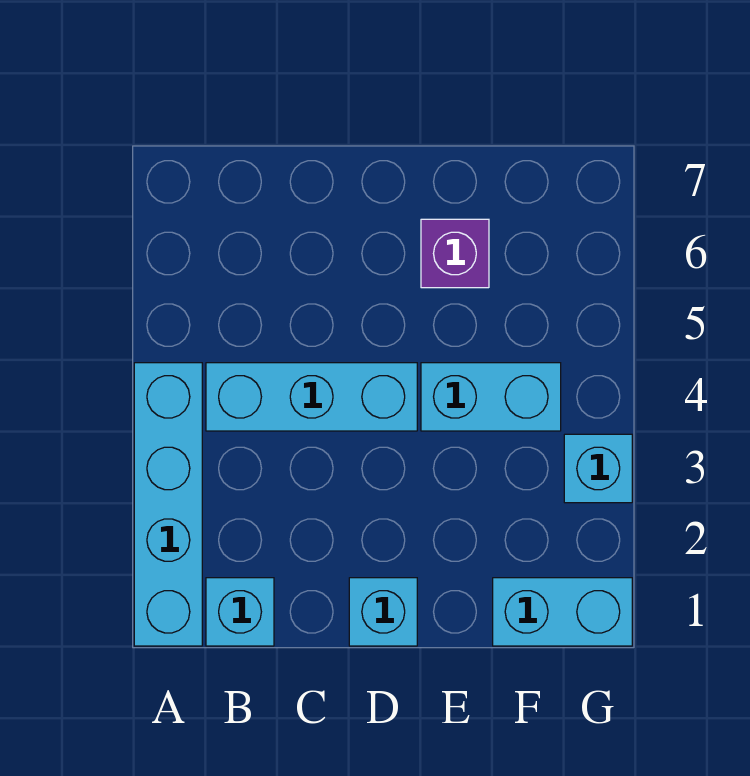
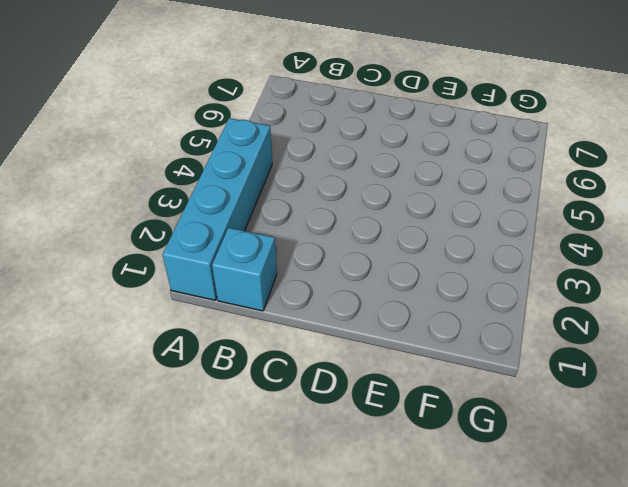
none -> cyan 1x3 brick [206,363,417,431]
none -> cyan 1x1 brick [349,578,417,646]

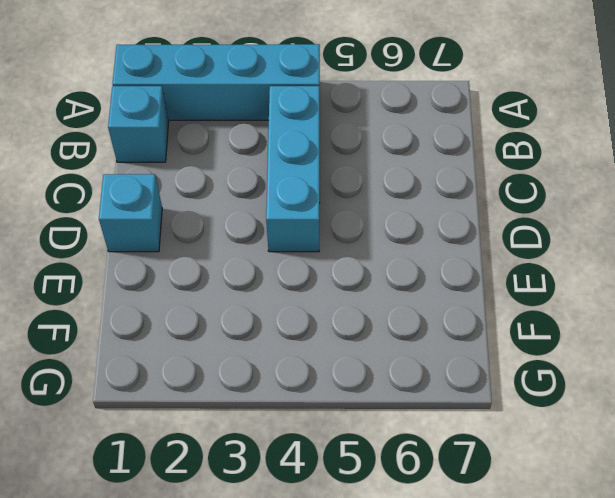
none -> cyan 1x2 brick [421,363,561,431]
none -> purple 1x1 brick [421,219,489,288]

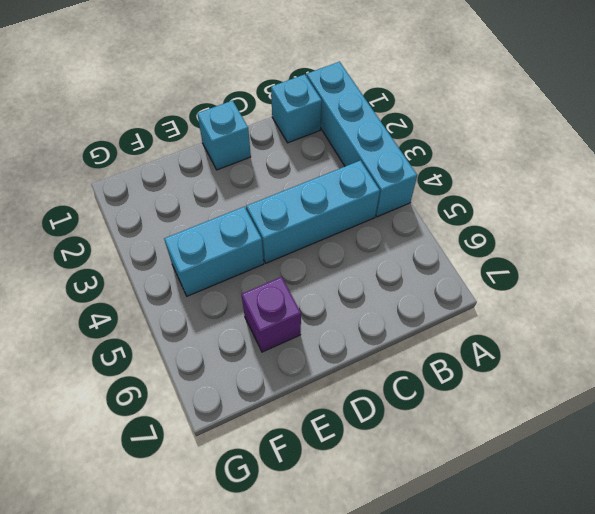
none -> cyan 1x2 brick [493,578,632,646]
none -> cyan 1x1 brick [564,434,632,503]

